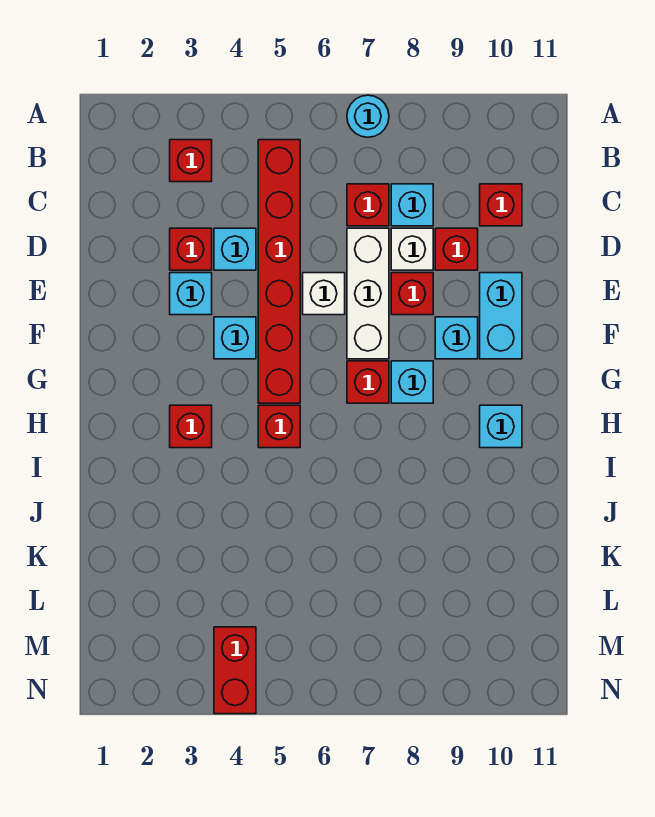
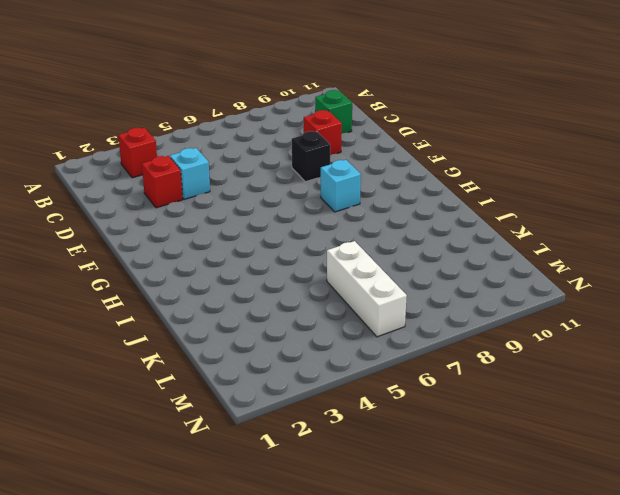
green 1x1 brick [315,90,352,134] -> red 1x1 brick [480,184,522,226]
black 1x1 brick [292,131,330,182] -> red 1x1 brick [391,273,433,315]
white 1x3 brick [327,241,407,337] -> white 1x3 brick moved to [347,228,389,359]
none -> cyan 1x1 round brick [347,95,389,137]
none -> red 1x6 brick [258,140,300,403]
none -> red 1x1 brick [347,184,389,226]

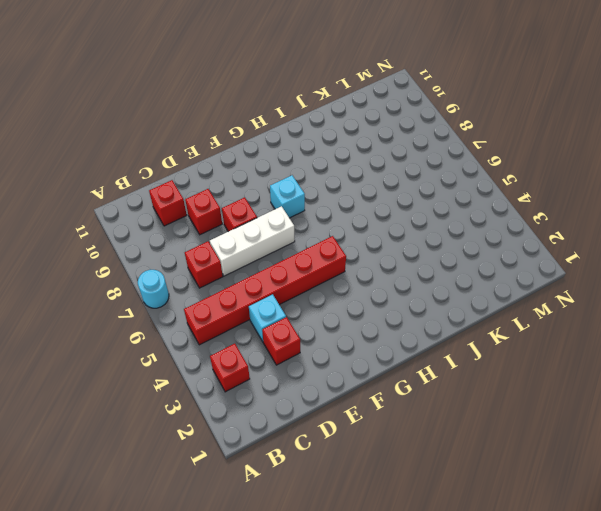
none -> cyan 1x1 brick [391,184,433,226]
none -> white 1x1 brick [391,228,433,270]
none -> cyan 1x1 brick [170,273,212,315]

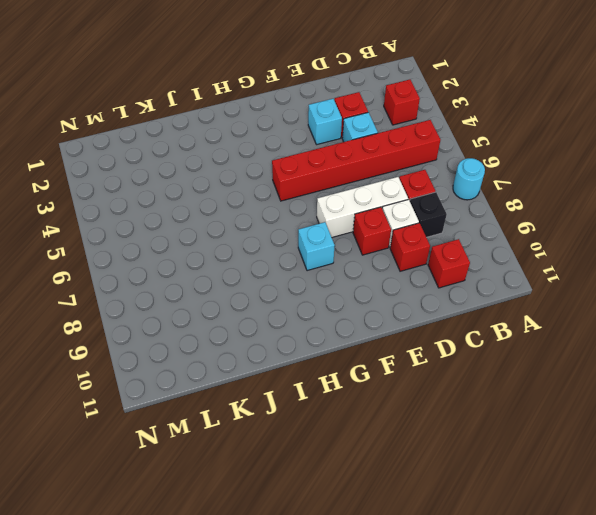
black 1x1 brick [410,192,447,237] -> cyan 1x1 brick [391,184,433,226]
none -> white 1x1 brick [303,273,345,315]
none -> cyan 1x2 brick [480,273,522,359]
none -> cyan 1x1 brick [214,317,256,359]

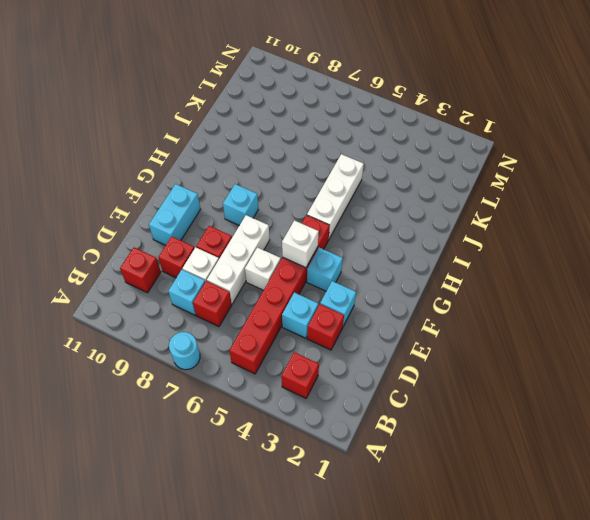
white 1x1 brick [282,221,319,268] -> none
white 1x3 brick [307,154,364,238] -> red 1x1 brick [258,405,300,448]
none -> cyan 1x1 brick [435,317,478,359]
none -> red 1x1 brick [347,361,389,403]
none -> red 1x1 brick [170,405,212,448]

